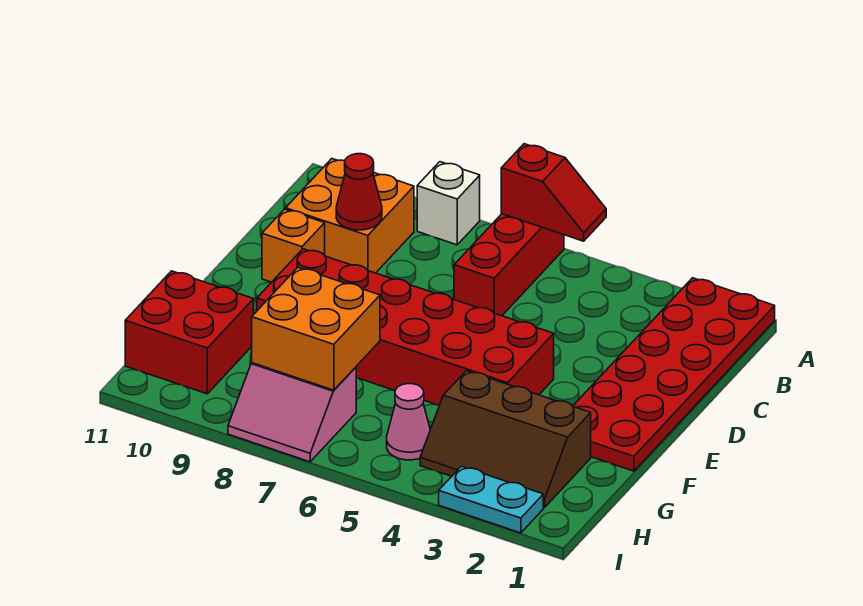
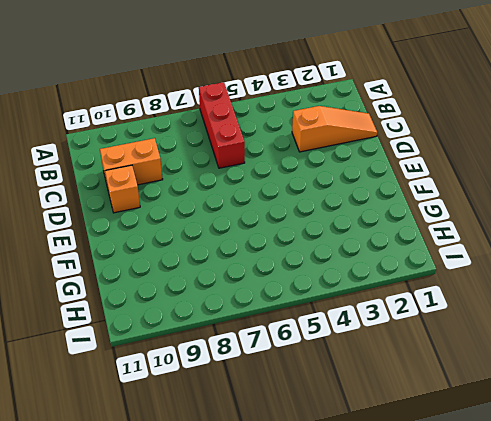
orange 1x3 slope [292,106,377,152] -> red 2x6 plate [573,278,775,471]
orange 1x2 brick [100,138,163,187] -> orange 2x2 brick [286,159,414,273]
none -> white 1x1 brick [417,162,480,245]
none -> red 2x6 brick [257,249,554,405]
none -> brown 2x3 slope [420,371,591,508]

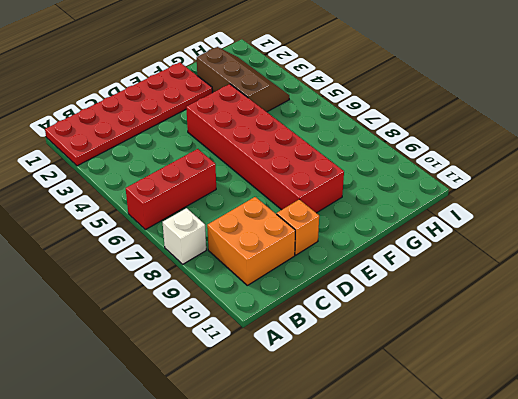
none -> red 2x2 brick [125,271,254,394]
none -> pink 1x1 cone [387,384,430,460]
none -> pink 2x2 slope [228,363,356,462]

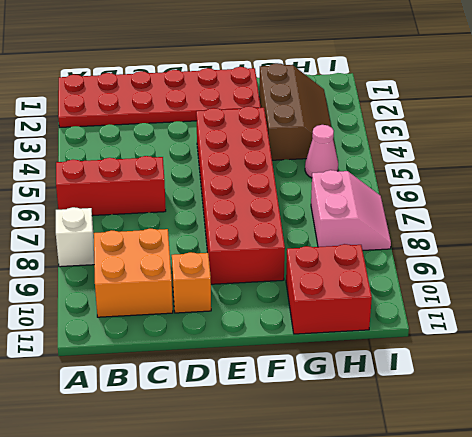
none -> cyan 1x2 plate [439,466,543,533]
none -> red 1x2 slope [501,144,606,241]
none -> red 1x1 cone [336,154,382,230]

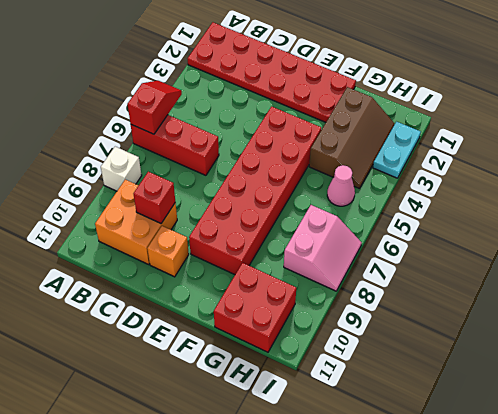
red 1x1 brick [134,172,175,223] -> red 1x1 cone [336,154,382,230]
none -> orange 2x2 brick [252,267,380,390]

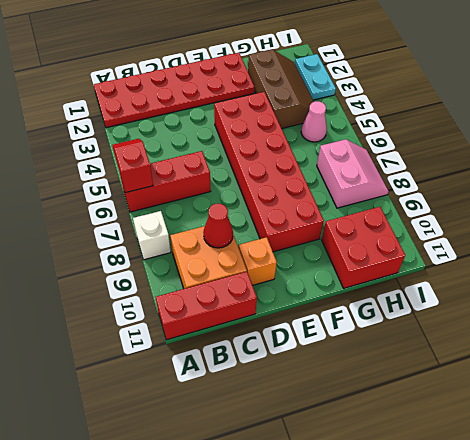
red 1x3 brick [156,272,257,340] -> none
none -> orange 2x2 brick [252,267,380,390]

